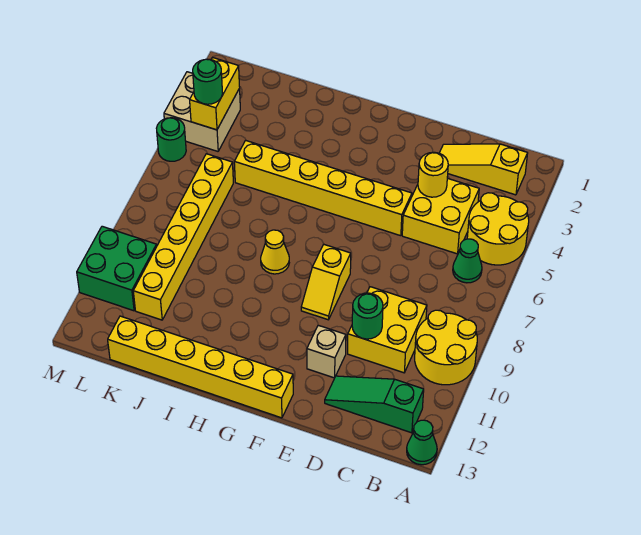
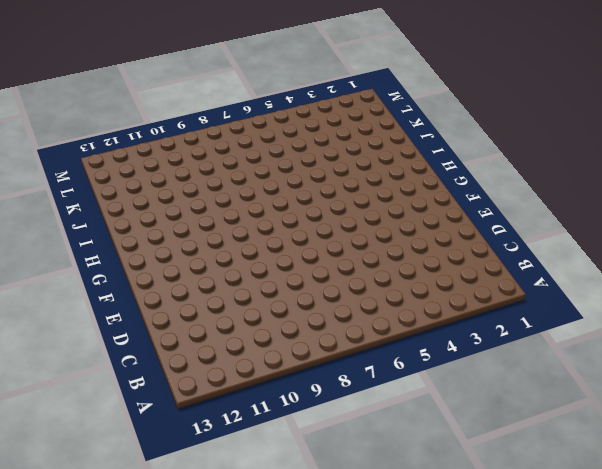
none -> yellow 2x2 round brick [467,193,529,265]
none -> yellow 2x2 round brick [415,310,477,385]
none -> green 1x1 cone [407,420,437,465]

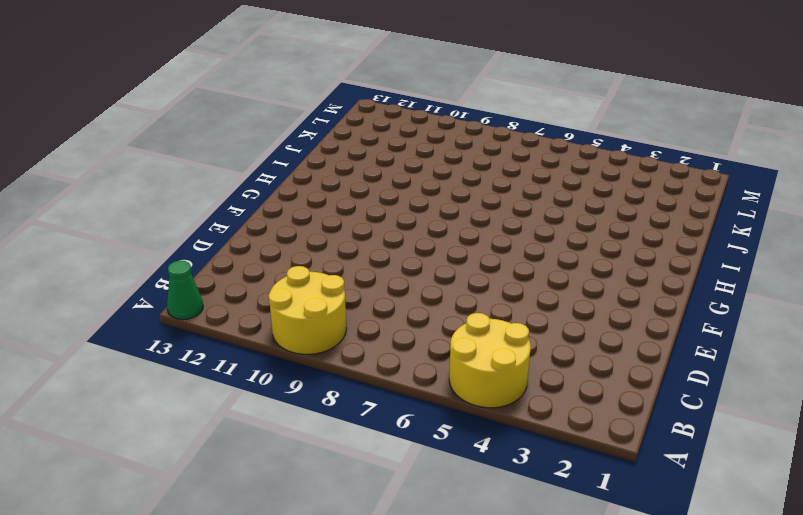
none -> yellow 1x3 slope [439,144,528,195]
none -> green 1x1 cone [453,239,482,283]
none -> green 1x3 slope [325,376,424,433]

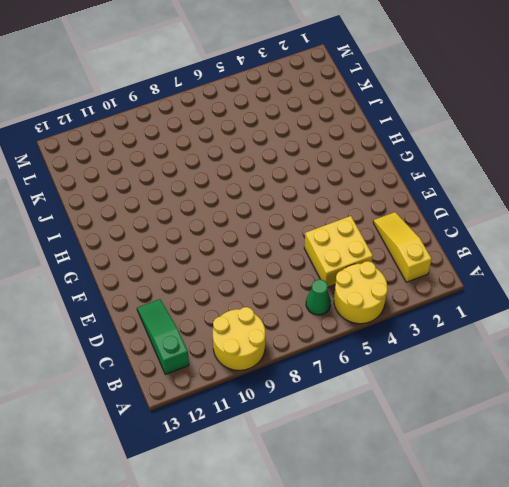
none -> green 1x1 cone [407,420,437,465]
none -> yellow 2x2 brick [348,287,427,373]
none -> yellow 1x6 brick [234,140,412,236]

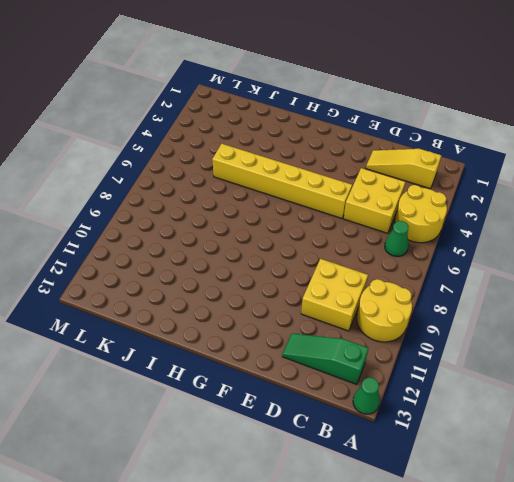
none -> tan 1x1 brick [307,325,346,378]
none -> yellow 1x2 slope [301,244,351,320]
none -> yellow 1x6 brick [108,316,293,418]

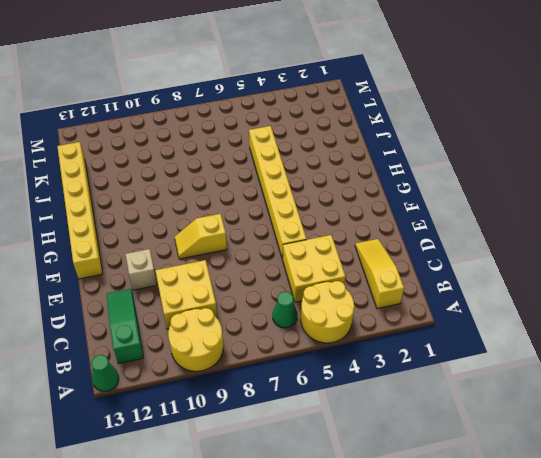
none -> yellow 1x1 cone [261,230,289,274]
none -> yellow 1x6 brick [133,154,233,320]
none -> tan 2x2 brick [164,72,240,151]

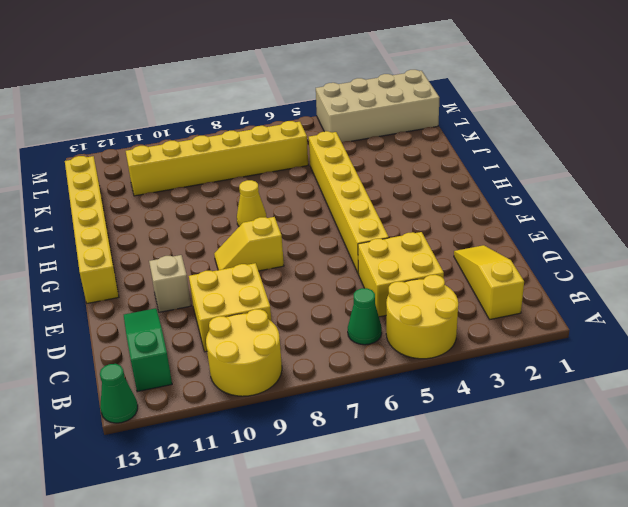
tan 2x4 brick [316,70,440,142] -> tan 2x2 brick [164,72,240,151]
none -> green 2x2 brick [77,226,157,311]
none -> green 1x1 round brick [156,118,186,161]
none -> yellow 1x1 round brick [418,152,448,197]

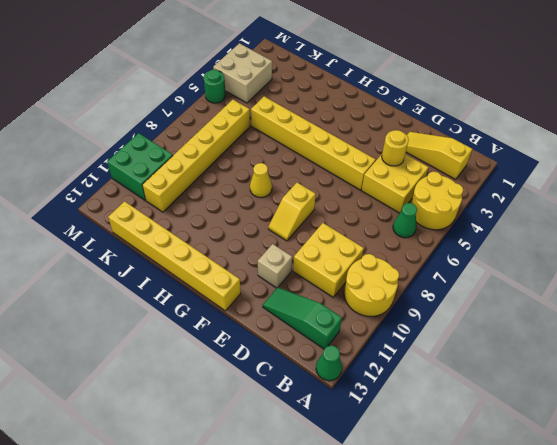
none -> green 1x1 round brick [352,293,383,339]
none -> yellow 1x2 brick [190,58,240,130]
none -> green 1x1 round brick [193,59,223,104]

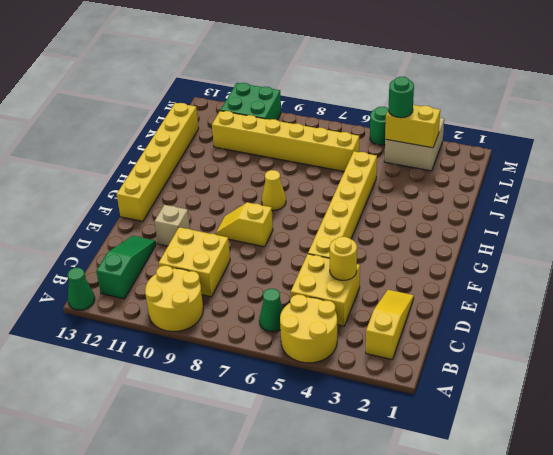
none -> green 1x1 round brick [352,293,383,339]

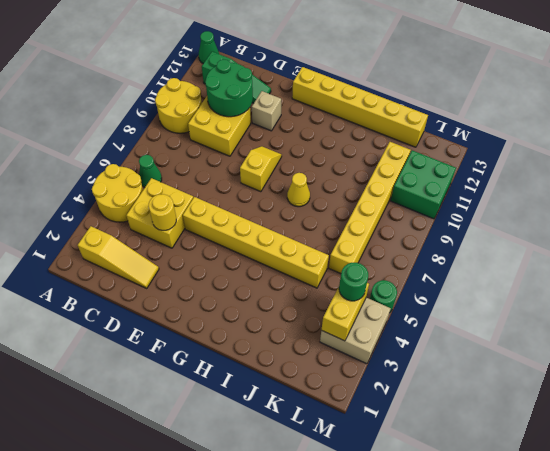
green 2x2 round brick [205,60,253,117] -> green 1x1 round brick [352,293,383,339]

